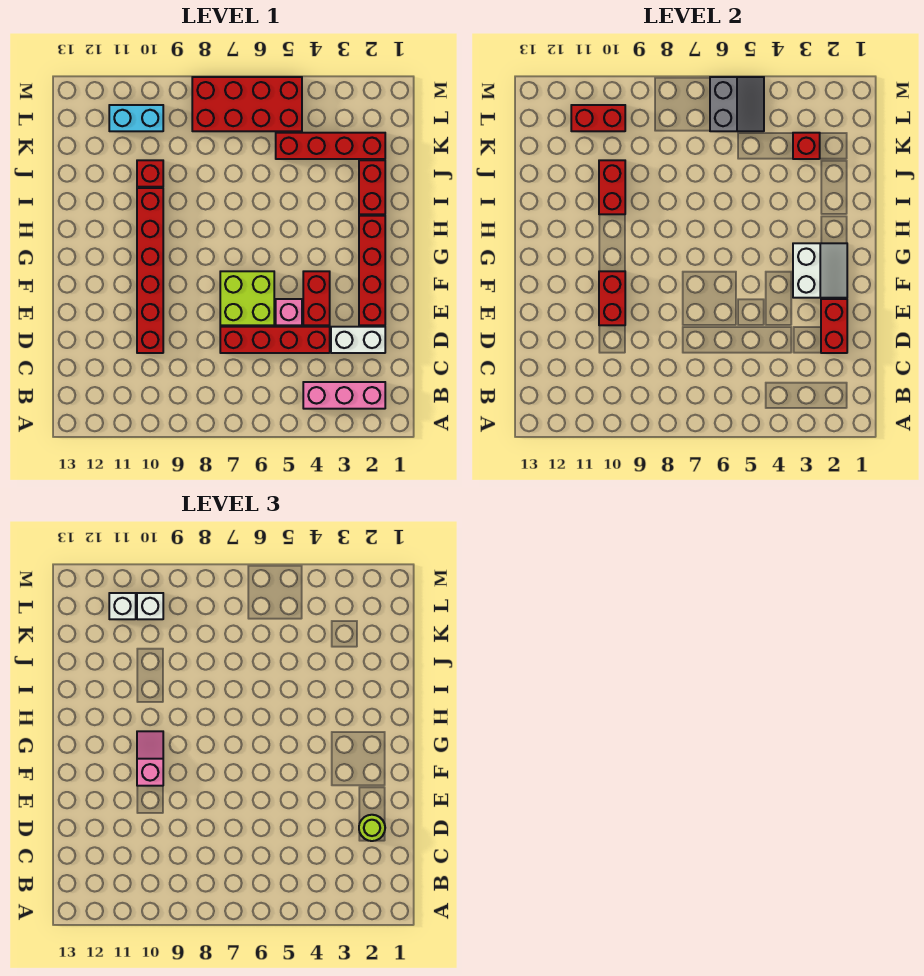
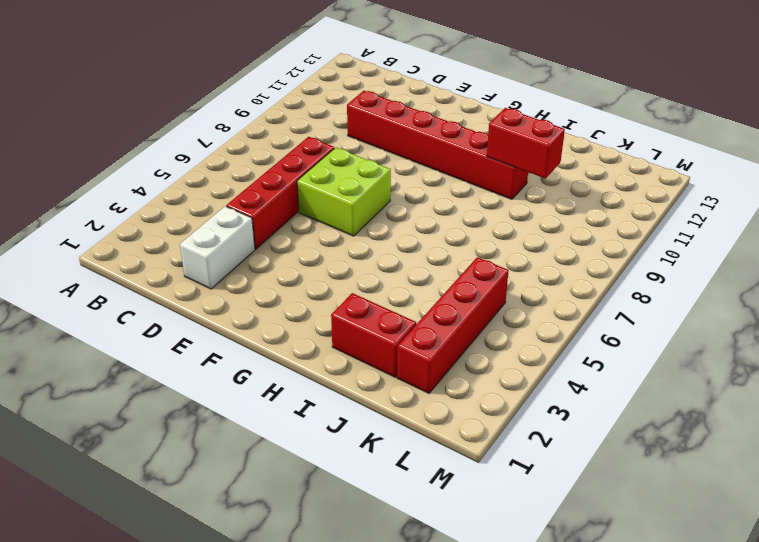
none -> pink 1x3 brick [303,382,385,409]
none -> red 1x4 brick [359,216,385,325]
none -> red 1x2 brick [303,271,330,325]

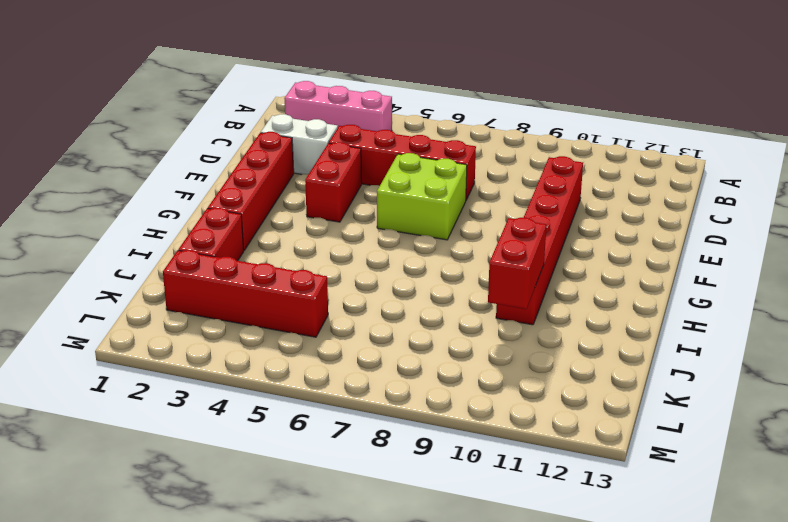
none -> pink 1x1 brick [276,299,302,325]
none -> red 1x1 brick [137,160,163,187]
none -> red 2x4 brick [192,77,302,131]

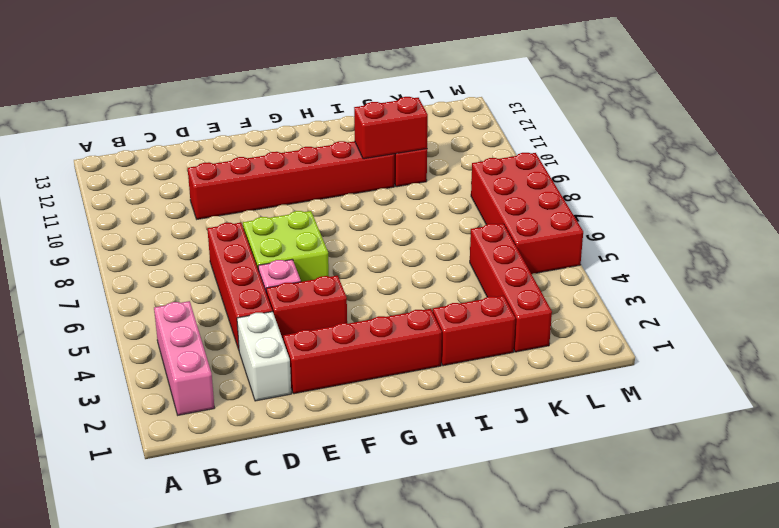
none -> cyan 1x2 brick [109,105,163,131]
none -> red 1x2 brick [821,299,847,353]
none -> red 1x2 brick [599,271,625,325]

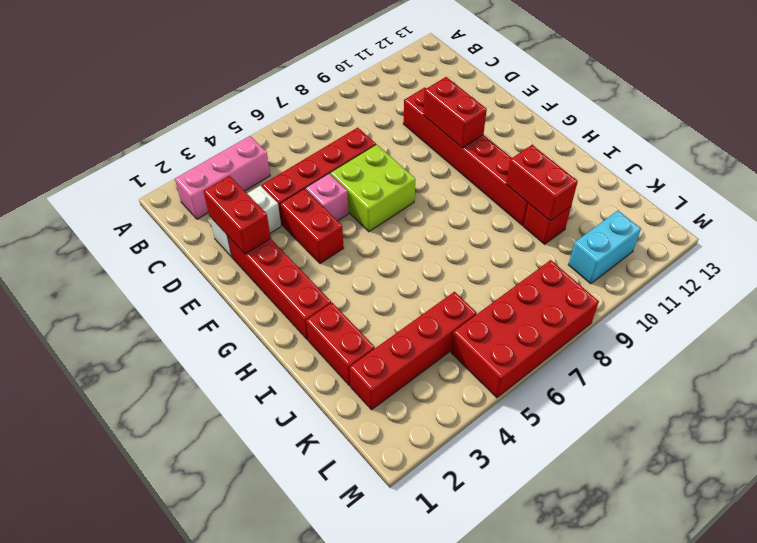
none -> white 2x2 slope [793,243,847,298]
none -> red 1x1 brick [793,133,820,159]
none -> grey 2x2 slope [710,77,764,131]

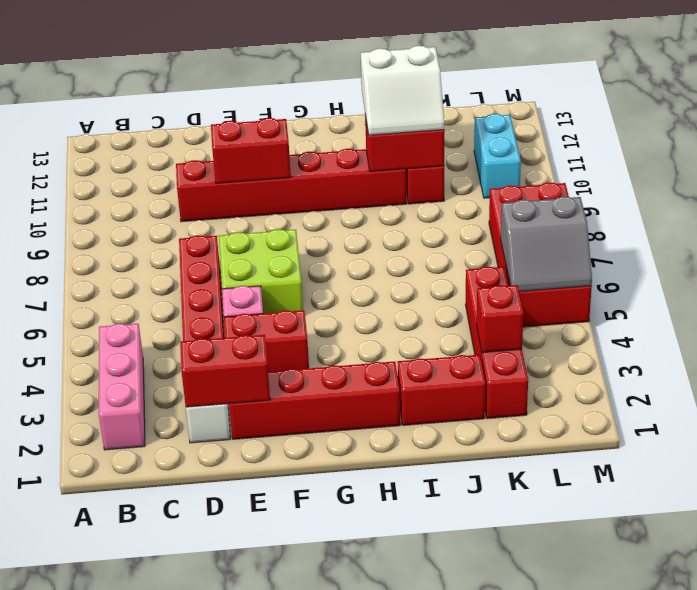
white 2x2 slope [361,46,444,135] -> white 2x2 slope moved to [793,243,847,298]
none -> red 1x2 brick [571,105,625,131]
none -> lime 1x1 round brick [359,815,385,841]
none -> pink 1x2 slope [137,731,163,786]

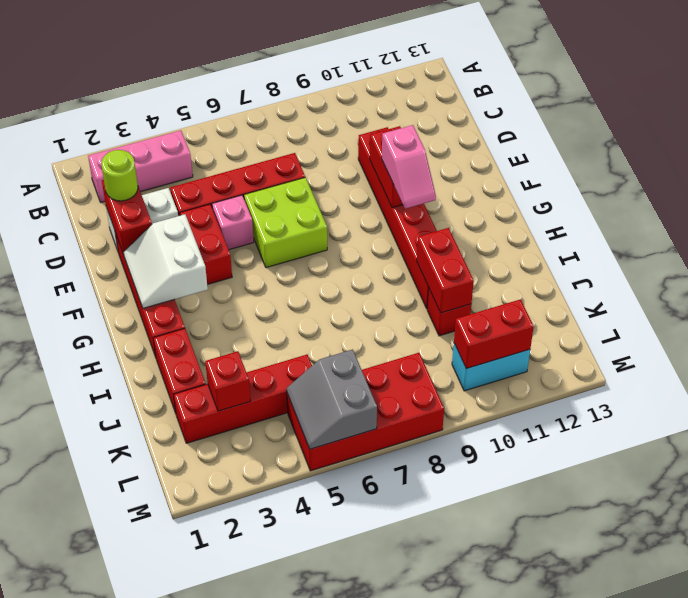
none -> white 1x1 brick [137,593,163,619]
none -> white 1x1 brick [109,593,136,619]

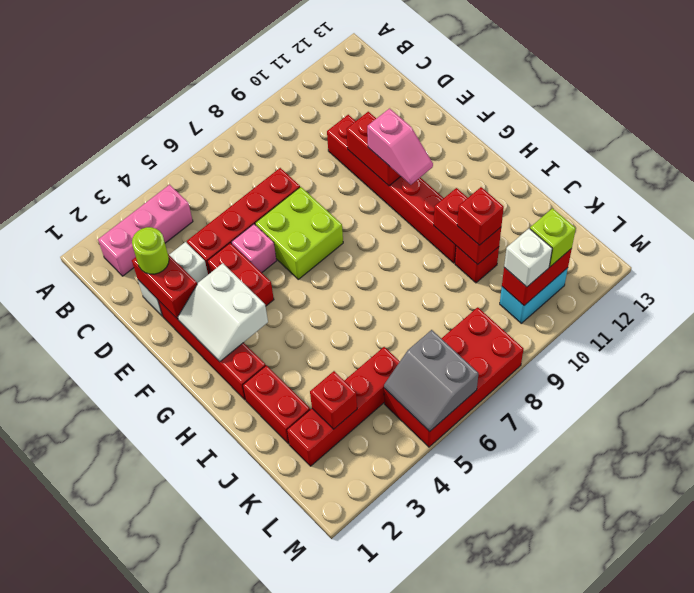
red 1x1 brick [457,187,504,245] -> none
lime 1x1 brick [530,208,576,267] -> white 1x1 brick [109,593,136,619]

